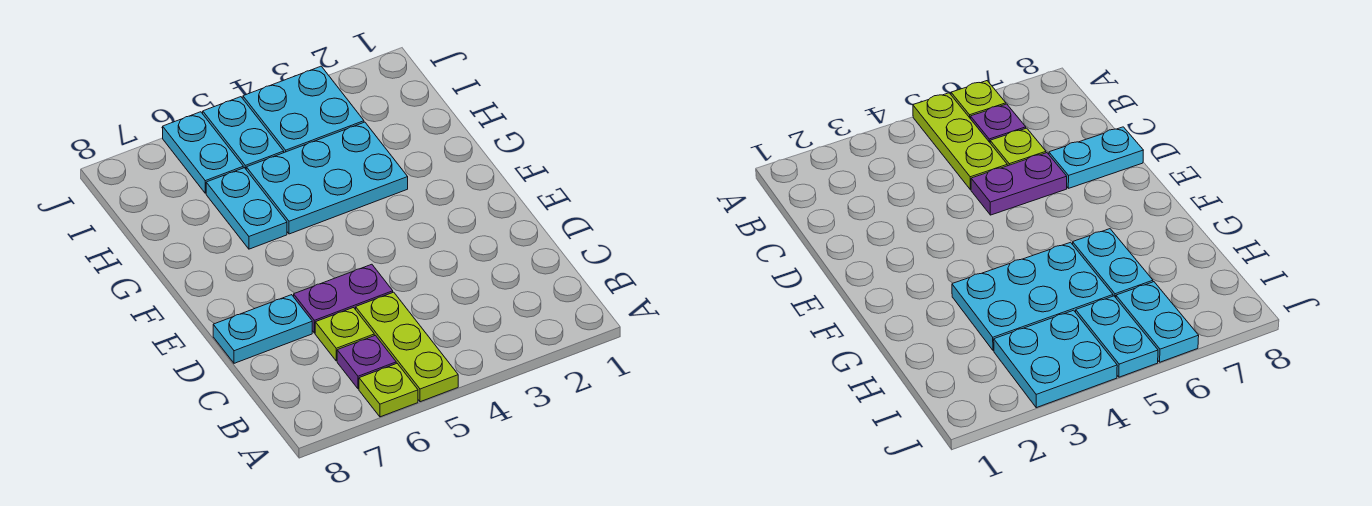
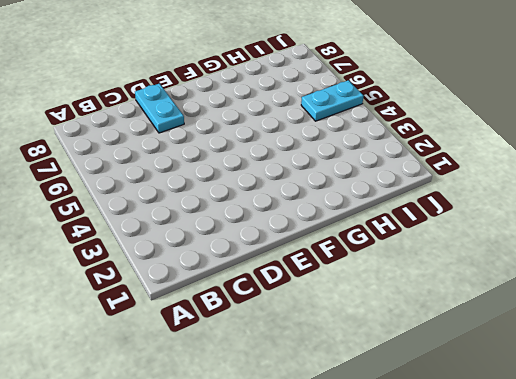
none -> lime 1x3 plate [356,292,458,402]
none -> lime 1x1 plate [359,363,418,417]

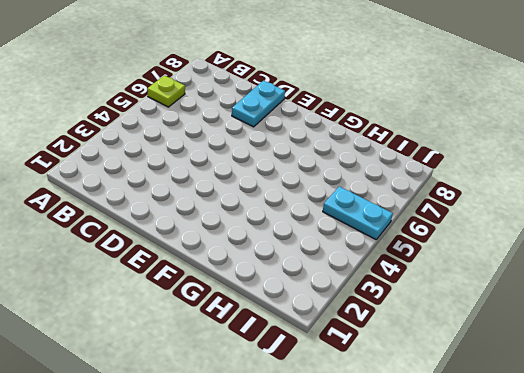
none -> lime 1x3 plate [356,292,458,402]
none -> purple 1x1 plate [337,335,396,389]

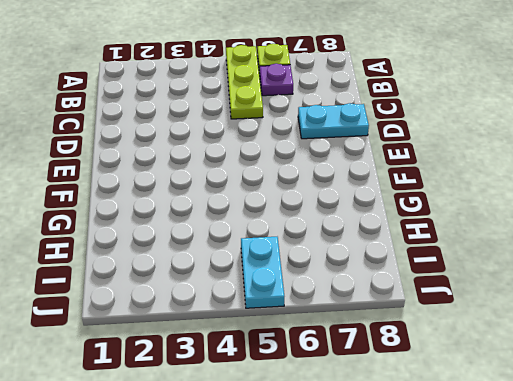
none -> lime 1x1 plate [315,308,374,361]
none -> purple 1x2 plate [294,264,393,333]

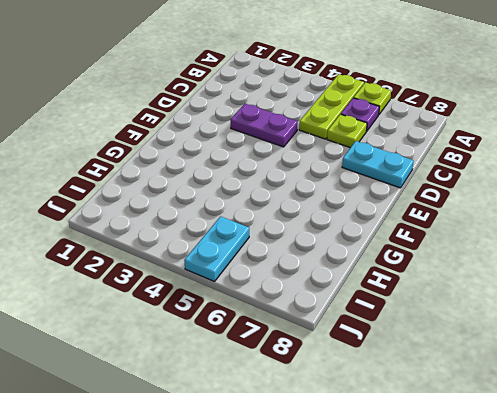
purple 1x2 plate [230,104,298,147] -> purple 1x2 plate moved to [294,264,393,333]
none -> cyan 2x3 plate [246,122,408,234]
none -> cyan 1x2 plate [206,168,287,249]

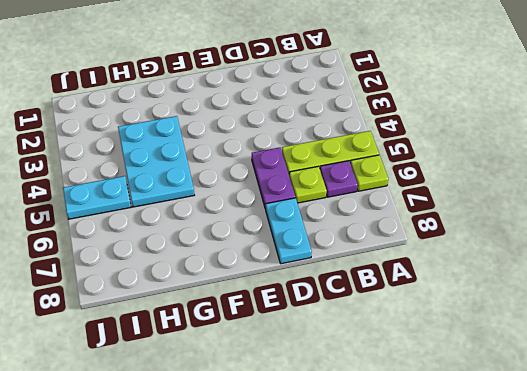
none -> cyan 1x2 plate [206,168,287,249]
none -> cyan 2x2 plate [243,66,364,152]

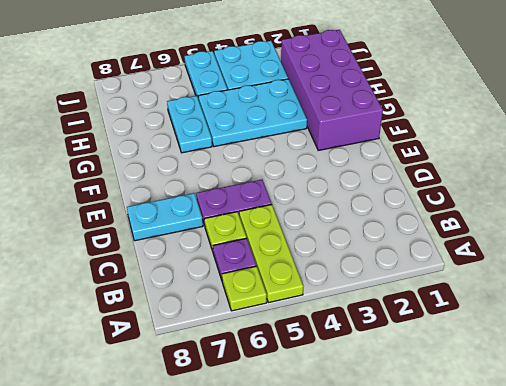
purple 2x4 brick [281,30,383,150] -> none
none -> cyan 1x2 plate [163,112,243,193]

